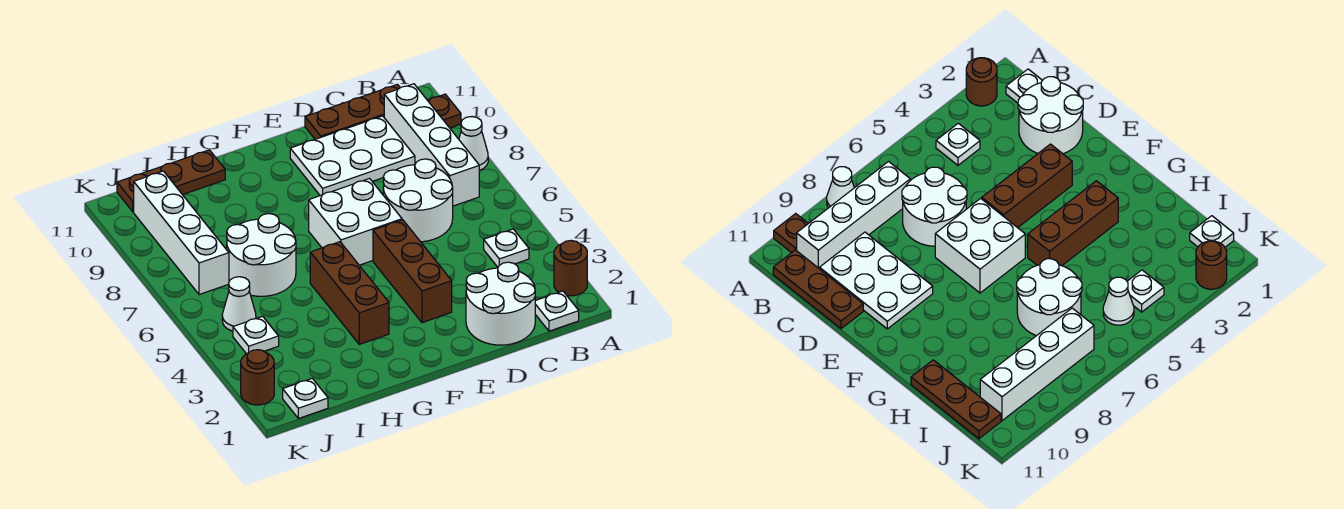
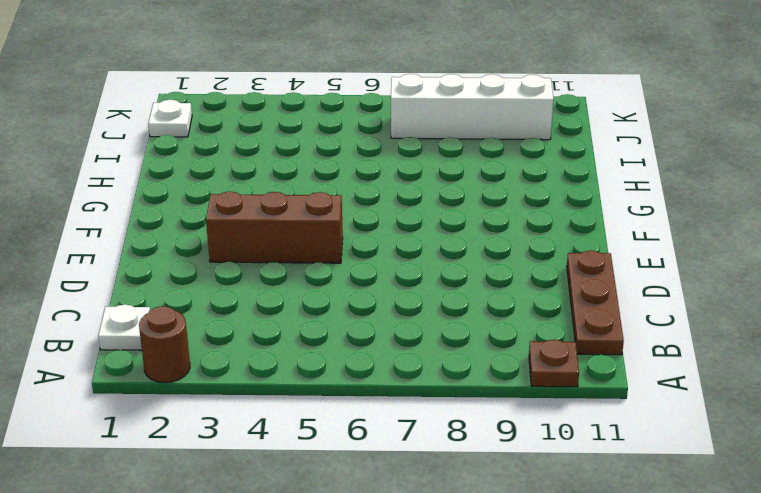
none -> white 1x1 cone [459,117,488,171]
none -> white 1x1 plate [484,229,529,267]
none -> white 1x4 brick [384,84,479,206]

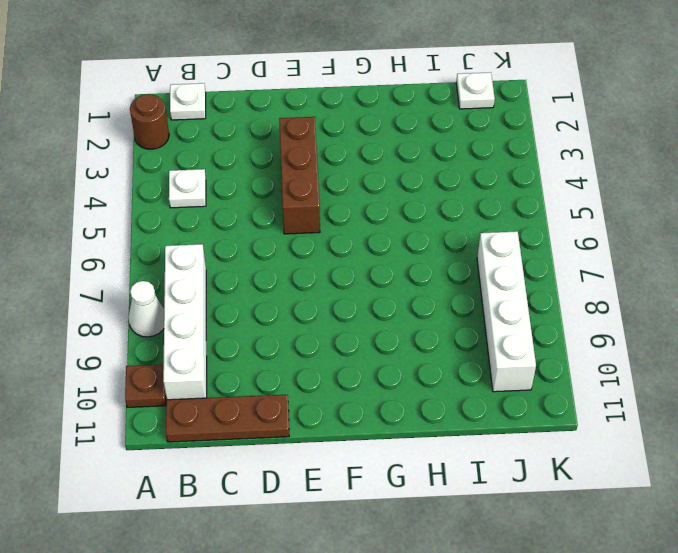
none -> white 2x2 round brick [466,262,535,345]
none -> white 2x2 round brick [383,159,453,242]
none -> white 2x3 plate [290,116,415,196]

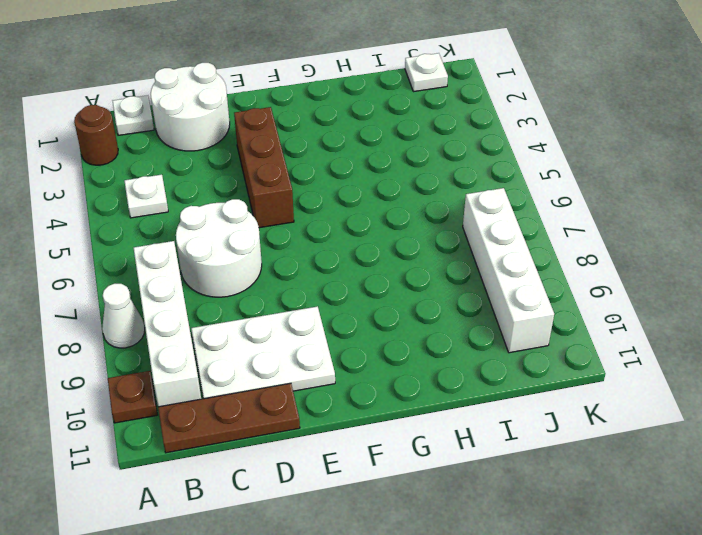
none -> white 2x2 brick [309,179,402,265]
none -> brown 1x3 brick [310,242,389,344]
none -> white 2x2 round brick [227,214,296,296]

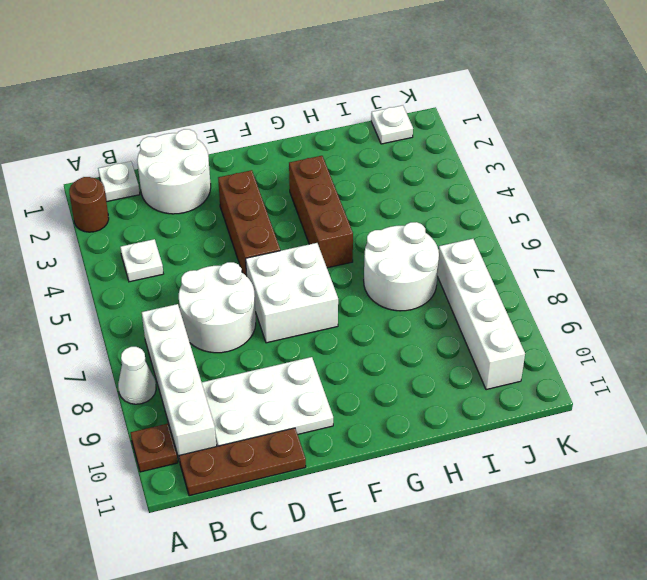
none -> brown 1x3 plate [117,150,225,212]
none -> white 1x1 plate [233,316,279,354]
none -> white 1x1 cone [222,277,256,331]

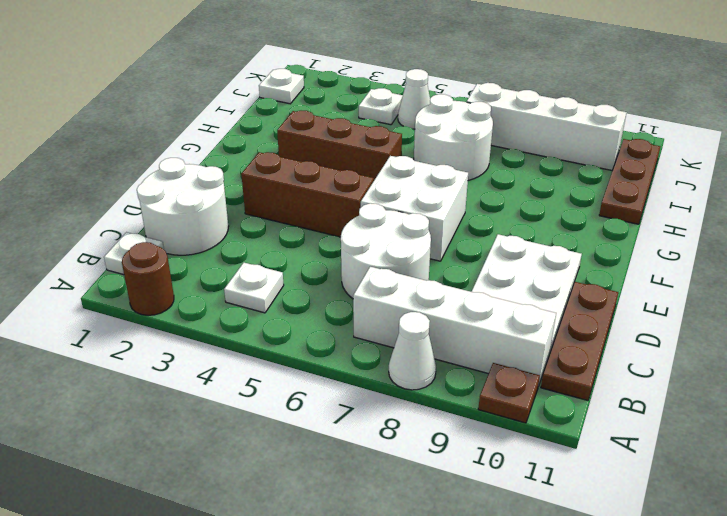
none -> brown 1x1 round brick [241,350,274,405]

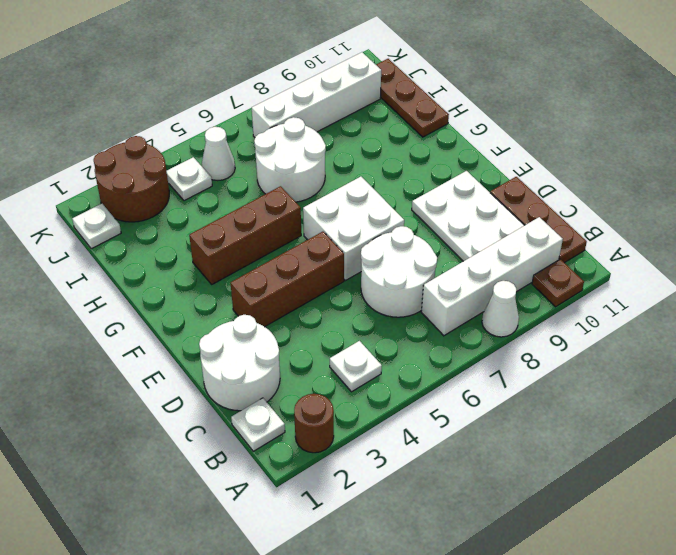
brown 2x2 round brick [94,136,169,222] -> brown 1x1 round brick [241,350,274,405]

